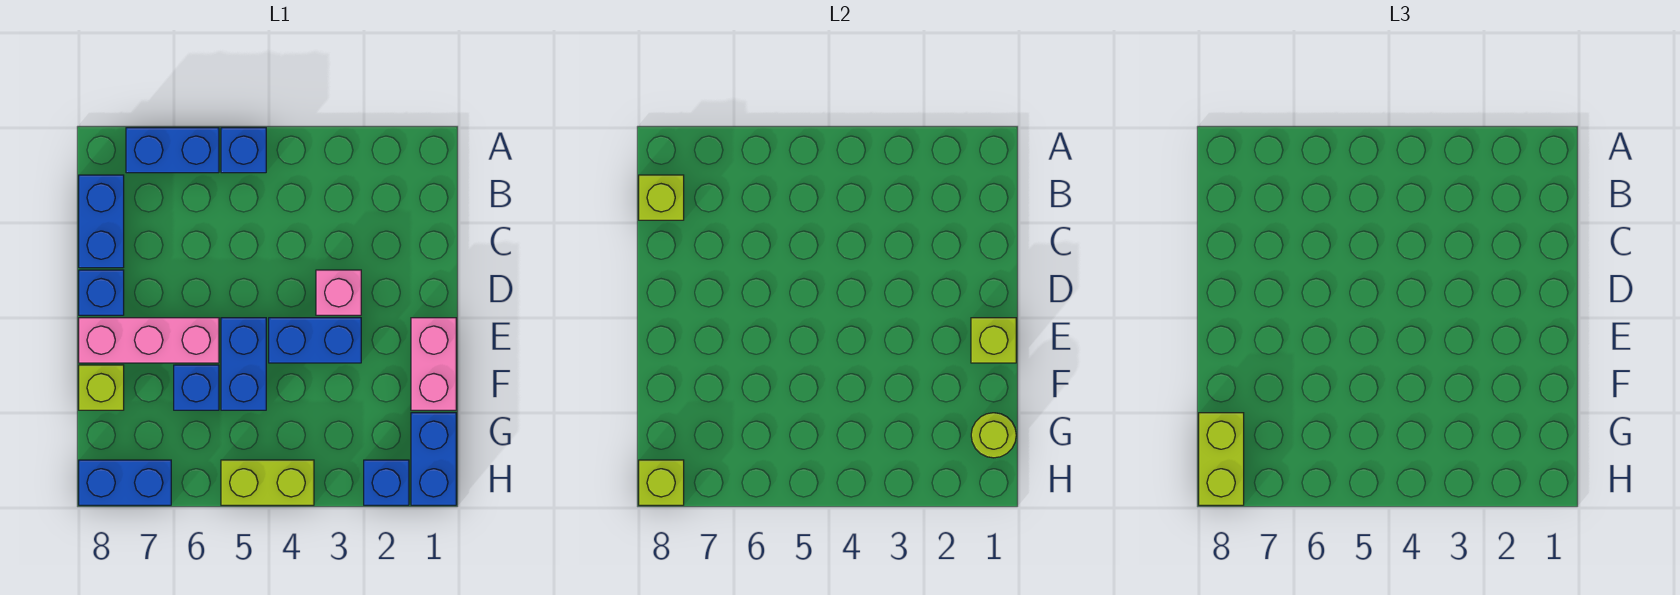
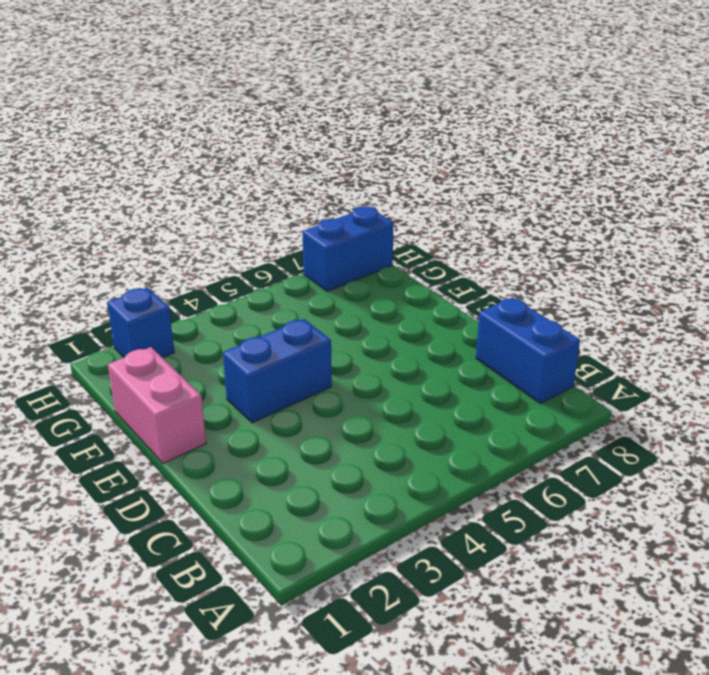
none -> blue 1x1 brick [221,128,266,173]
none -> blue 1x2 brick [126,128,219,173]
none -> pink 1x1 brick [316,270,361,315]

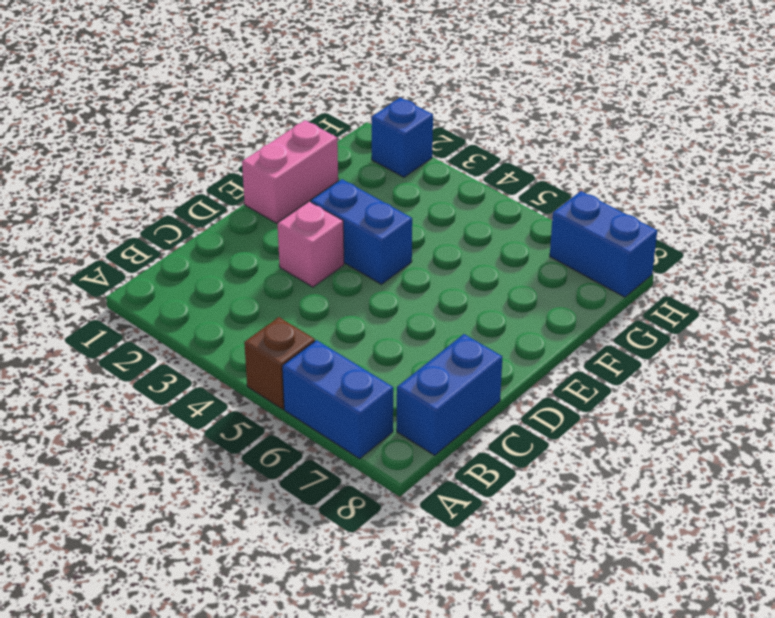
brown 1x1 brick [244,317,315,409] -> blue 1x1 brick [221,128,266,173]
none -> blue 1x1 brick [79,270,124,315]
none -> blue 1x2 brick [221,318,266,410]
none -> pink 1x3 brick [79,318,219,363]

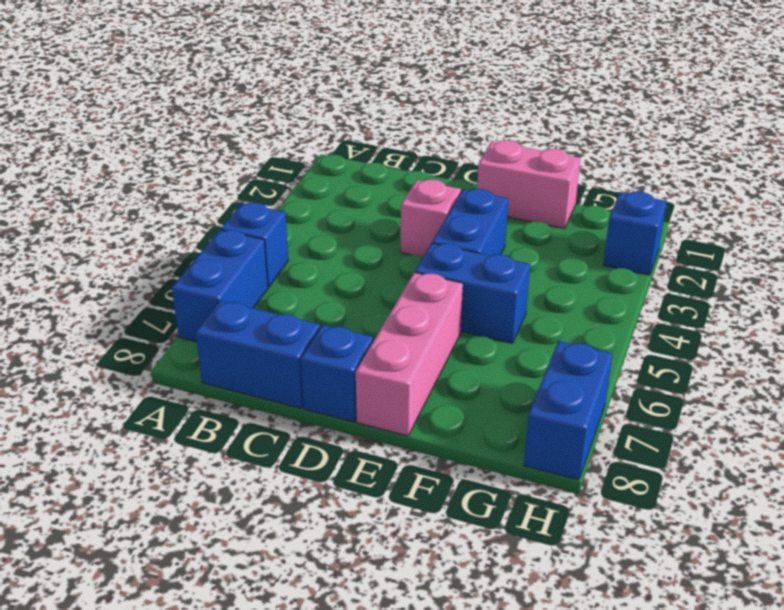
none -> blue 1x1 brick [174,365,219,410]
none -> lime 1x1 brick [79,365,124,410]
none -> blue 1x2 brick [411,413,456,505]

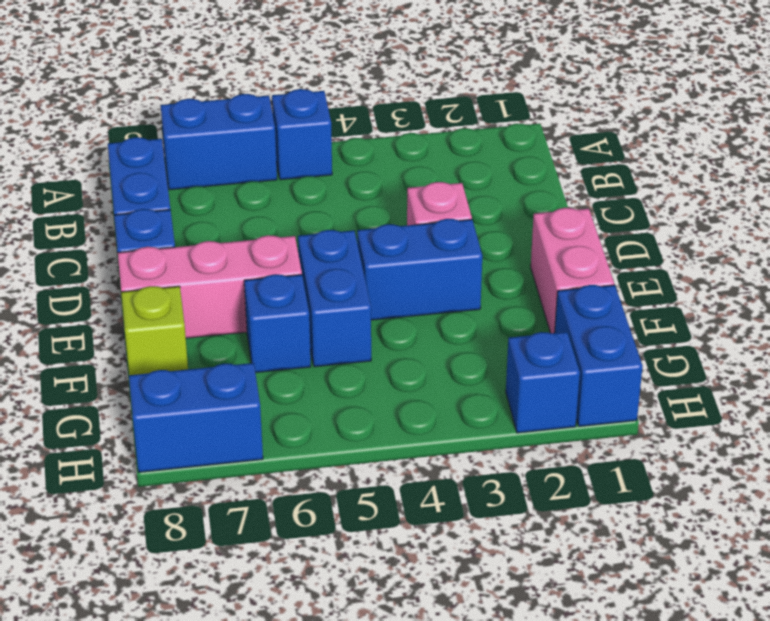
none -> lime 1x2 brick [221,460,314,505]
none -> lime 1x1 brick [639,175,684,220]
none -> lime 1x1 brick [971,318,1016,363]

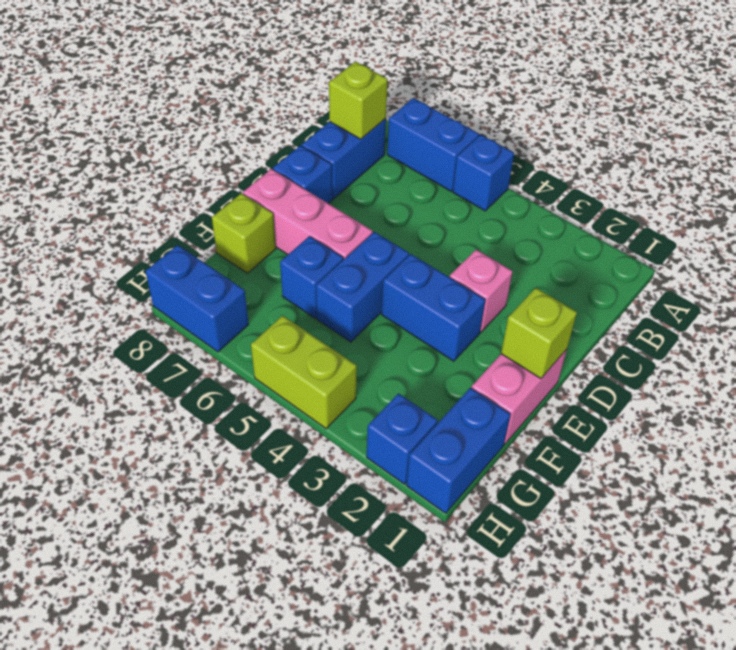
none -> lime 1x1 round brick [971,413,1016,458]
none -> lime 1x1 brick [639,460,684,505]
none -> lime 1x2 brick [1199,413,1244,505]

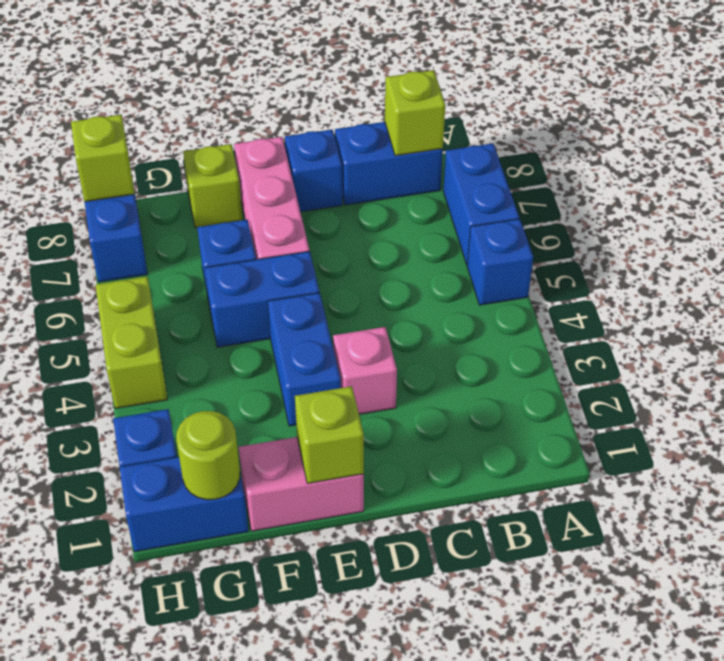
none -> lime 1x2 brick [1199,413,1244,505]

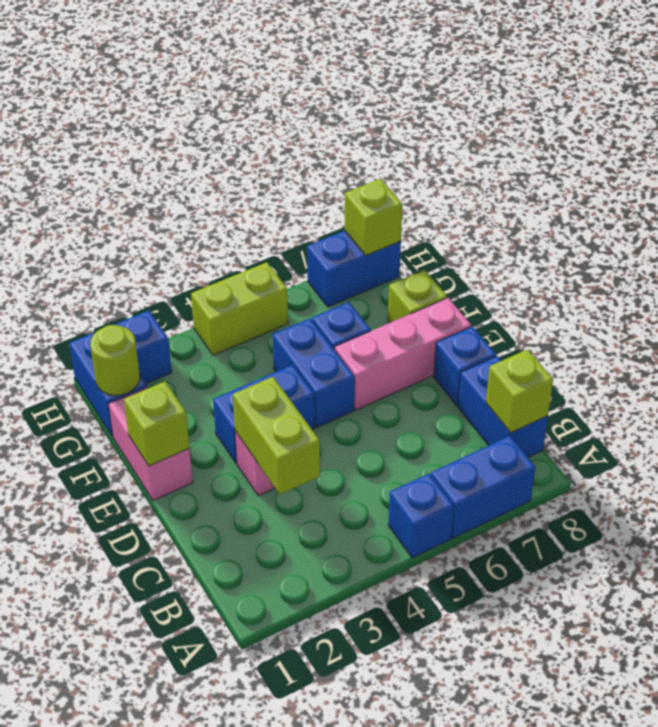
lime 1x2 brick [233,377,320,494] -> lime 1x2 brick moved to [1199,413,1244,505]

